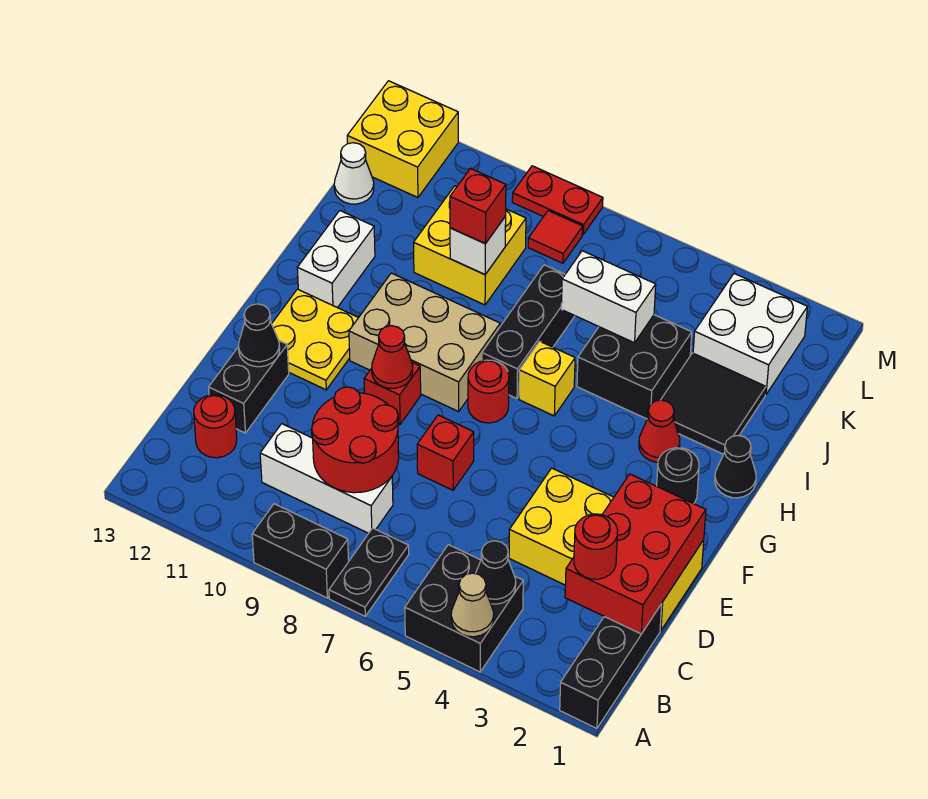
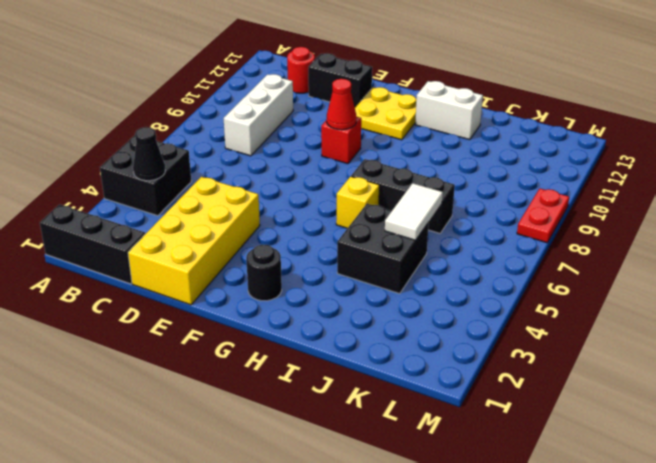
white 1x2 tile [385,183,443,240] -> white 1x2 brick [561,251,656,343]
none -> black 1x2 plate [329,528,409,616]
none -> black 1x2 brick [252,504,349,598]
none -> red 1x1 brick [417,415,474,490]
none -> red 1x1 round brick [468,360,509,423]

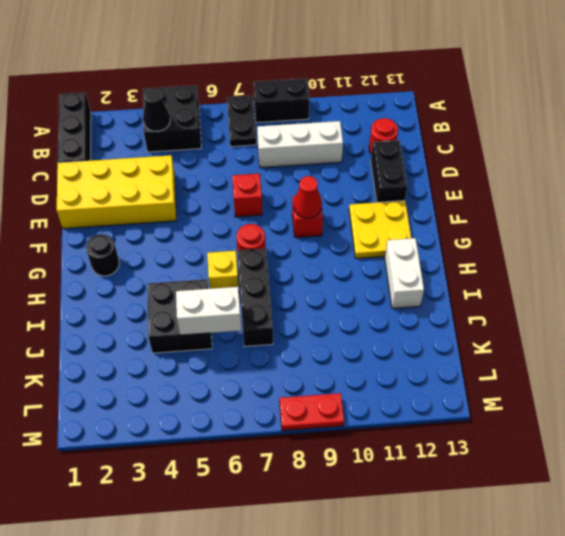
none -> tan 2x3 brick [349,273,500,411]
none -> black 1x1 cone [715,435,756,498]
none -> red 1x1 cone [639,400,680,462]
none -> black 2x2 tile [661,353,766,454]

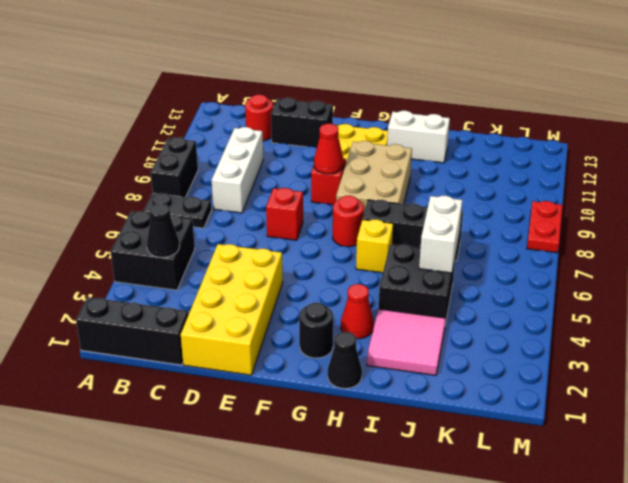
pink 2x2 tile [367,309,446,375] -> black 2x2 tile [661,353,766,454]
none -> yellow 2x2 brick [414,186,526,305]
none -> white 2x2 brick [693,274,807,394]
none -> white 1x1 cone [334,143,374,204]
none -> red 1x1 tile [528,211,583,263]

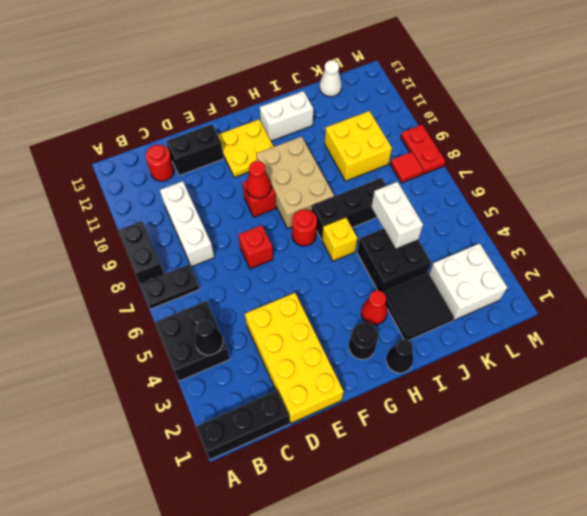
none -> yellow 2x2 brick [347,81,458,197]
none -> tan 1x1 cone [451,573,494,637]
none -> red 2x3 brick [565,474,706,634]
none -> red 2x2 round brick [312,387,399,493]

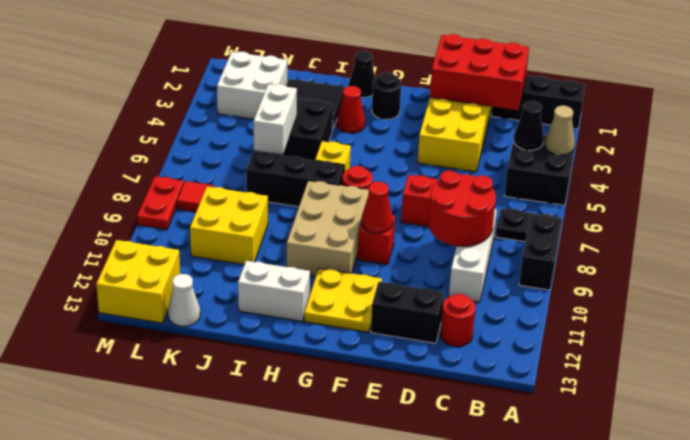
none -> black 1x1 cone [238,304,280,367]
none -> white 1x1 brick [450,216,506,275]
none -> red 1x1 round brick [574,514,618,579]
none -> red 1x1 brick [450,168,506,244]

